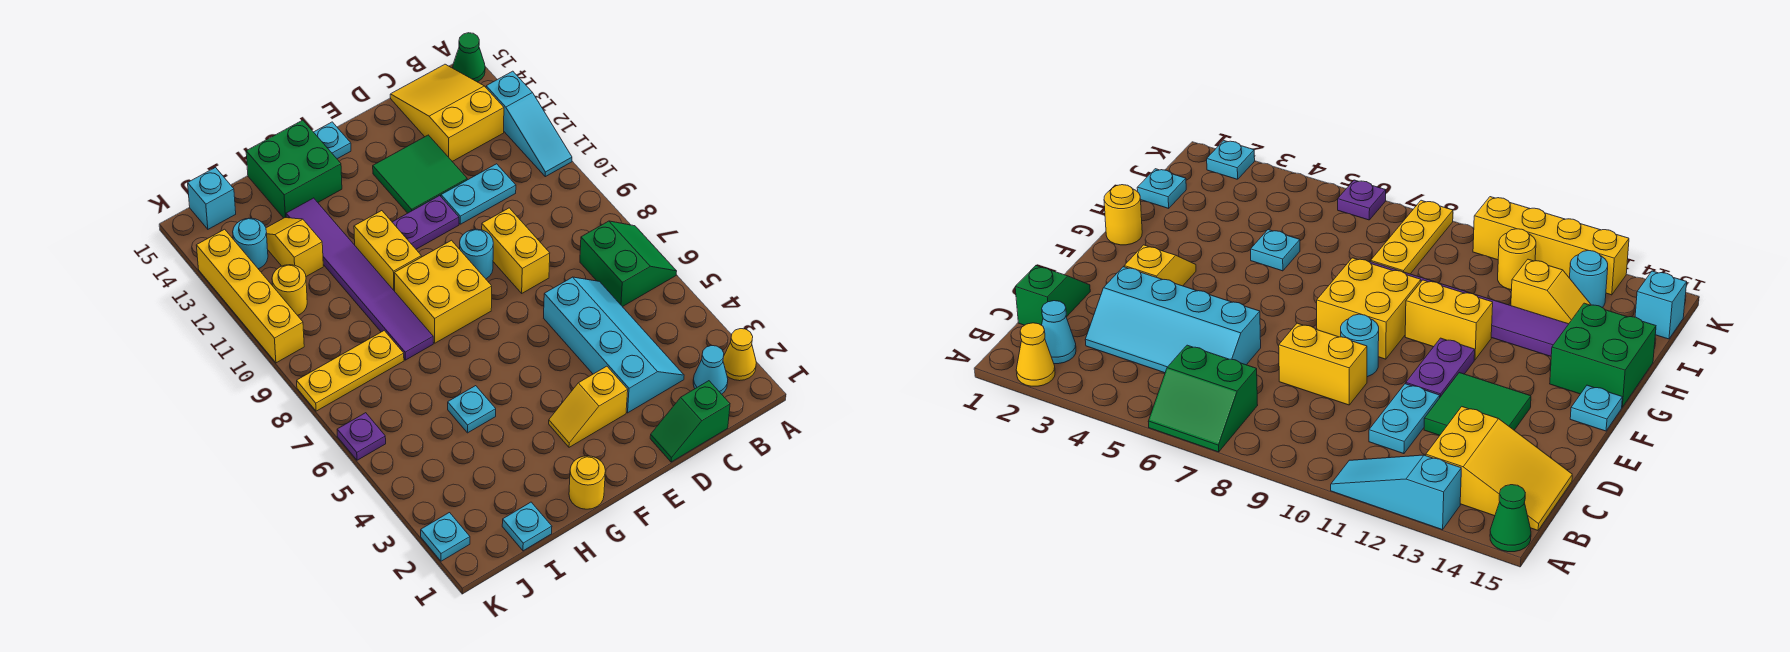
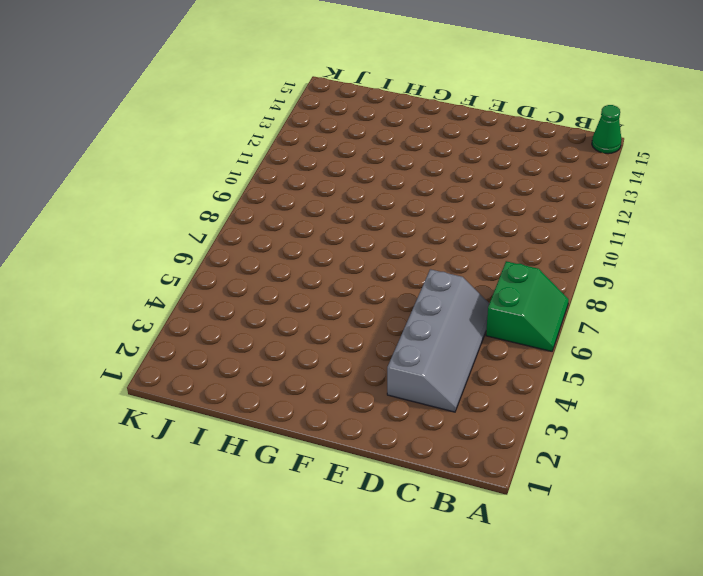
grey 2x4 slope [387,269,490,412] -> cyan 2x4 slope [544,277,684,413]
none -> yellow 1x1 cone [723,329,756,381]
none -> cyan 1x3 slope [486,71,572,177]
none -> cyan 1x1 cone [693,345,728,394]
none -> yellow 2x3 slope [390,64,504,161]

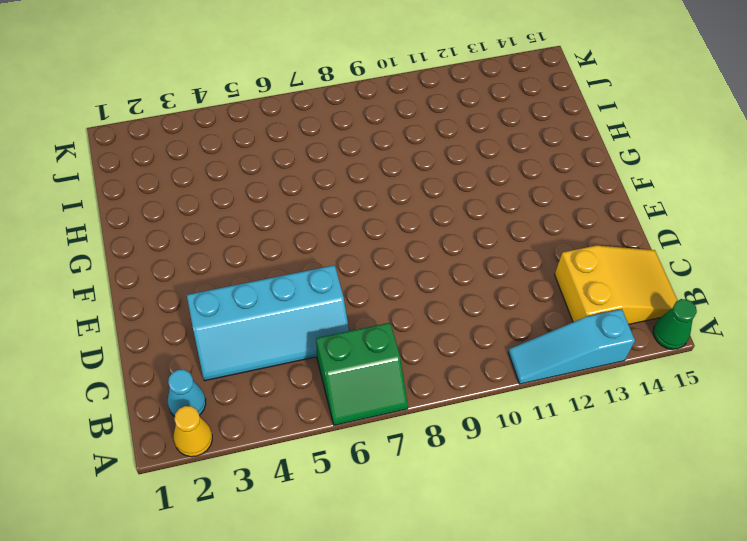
none -> green 1x2 slope [650,381,730,462]
none -> cyan 1x2 plate [441,164,516,224]
none -> yellow 1x2 brick [482,208,550,293]
none -> green 2x2 tile [373,135,467,213]

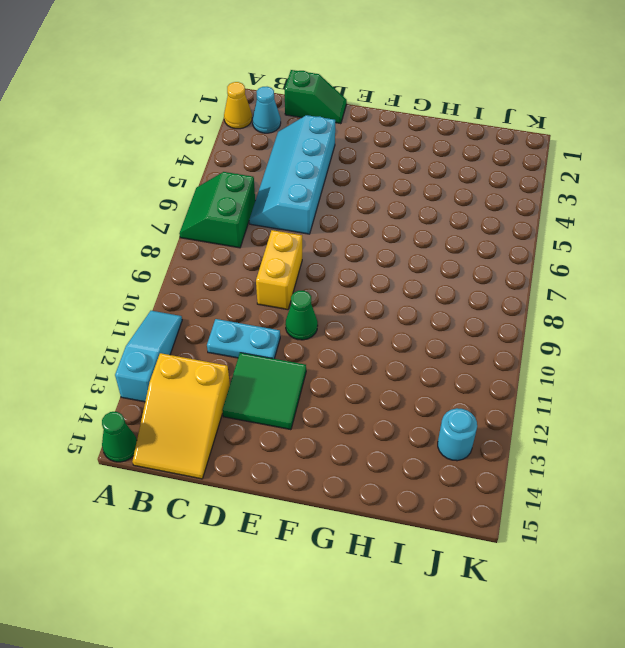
green 1x1 cone [285,291,318,340] -> none
none -> yellow 1x2 slope [549,366,628,447]
none -> cyan 1x1 round brick [460,229,493,279]
none -> purple 1x2 plate [392,196,459,249]
none -> yellow 2x2 brick [394,240,492,343]

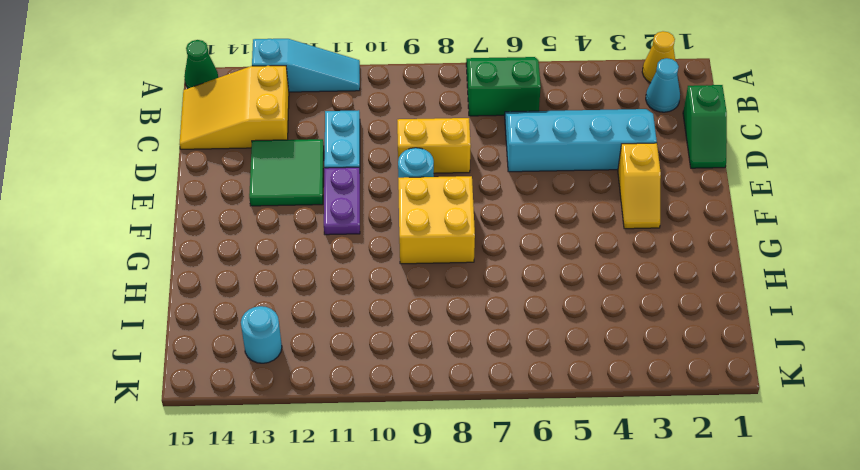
none -> cyan 1x1 plate [314,122,351,159]
none -> yellow 1x1 round brick [569,456,605,509]
none -> yellow 1x2 brick [354,211,421,291]
none -> green 2x2 brick [246,120,342,218]

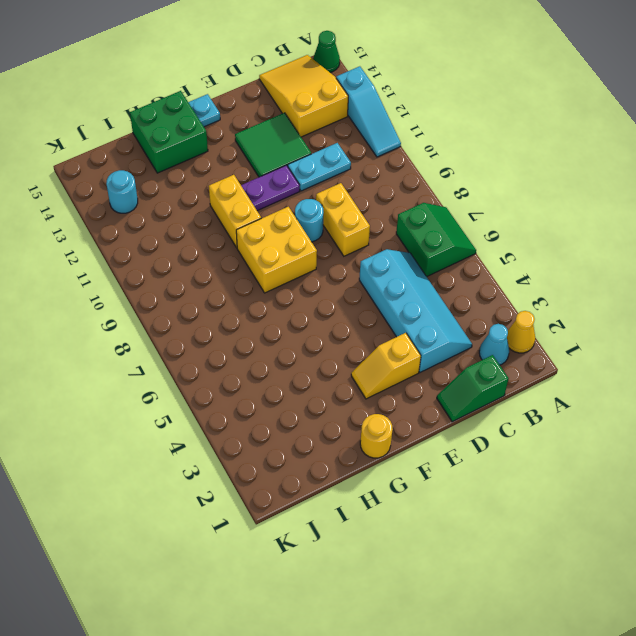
none -> cyan 1x1 plate [448,386,496,433]
none -> purple 1x6 tile [286,198,433,360]
none -> cyan 1x1 plate [502,502,552,551]
none -> yellow 1x3 plate [297,331,404,411]

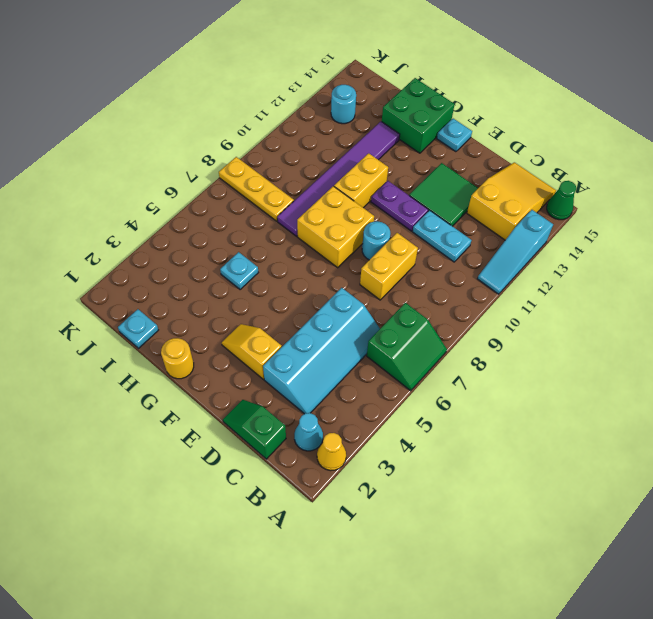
none -> yellow 1x2 slope [266,218,323,276]
none -> yellow 1x1 round brick [272,265,307,315]
none -> cyan 1x1 brick [188,168,236,229]
none -> cyan 1x1 plate [421,513,470,561]

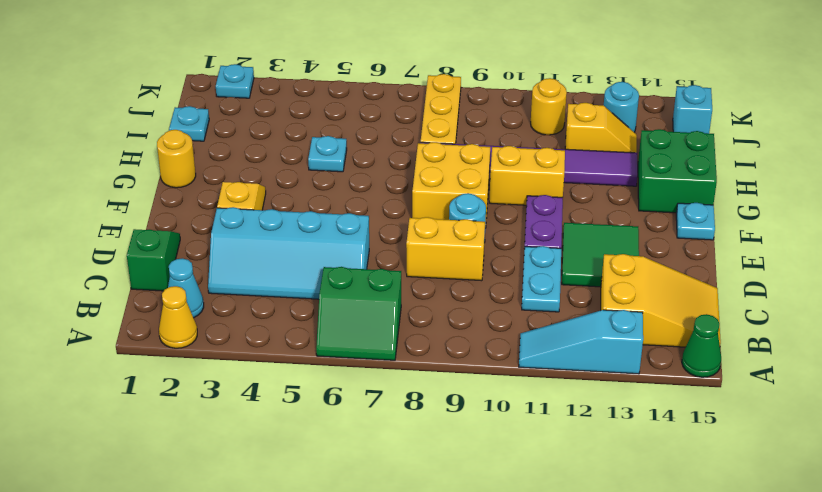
none -> purple 1x1 plate [337,413,386,460]
none -> yellow 1x4 brick [196,229,304,363]

